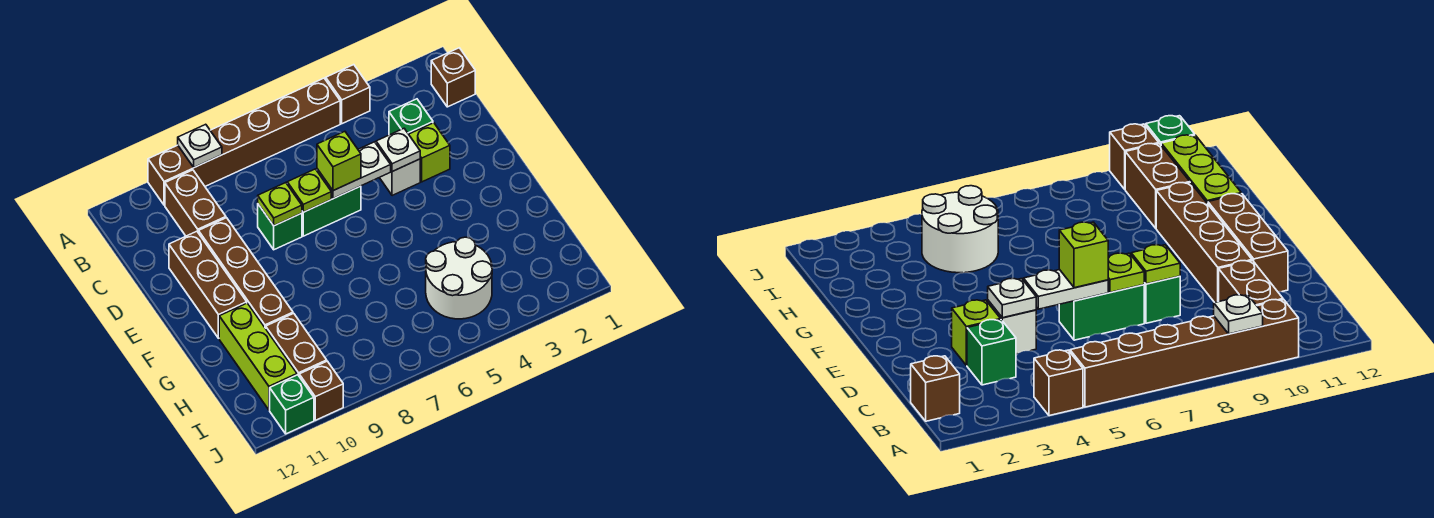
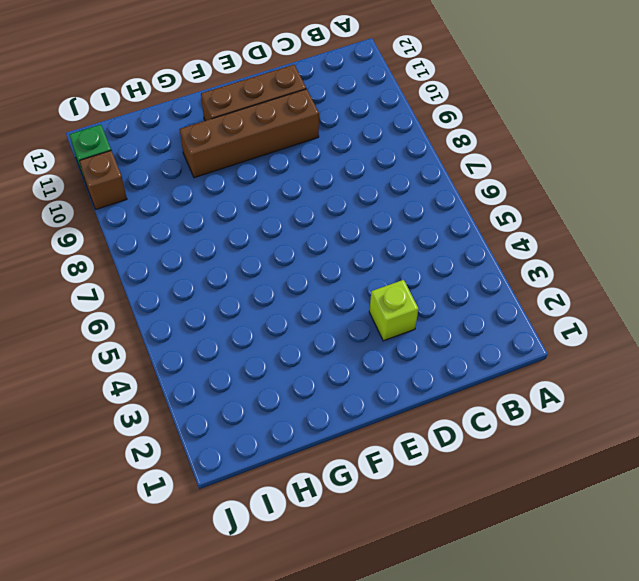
none -> brown 1x1 brick [326,65,370,124]
none -> brown 1x6 brick [148,78,340,205]
none -> brown 1x1 brick [431,48,475,107]

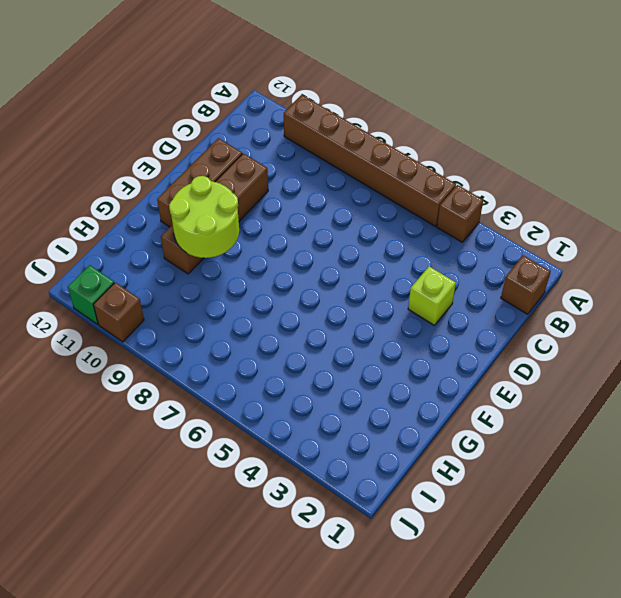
lime 2x2 round brick [169,176,239,258] -> none
none -> brown 1x2 brick [165,170,226,236]
none -> green 1x1 brick [389,99,433,135]
none -> white 1x1 brick [380,159,420,196]

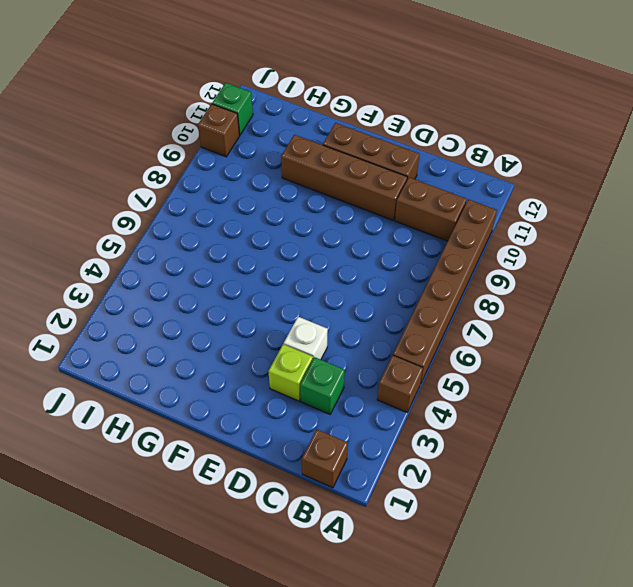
none -> green 1x2 brick [302,186,361,236]
none -> green 1x1 brick [258,204,302,250]
none -> lime 1x3 brick [219,303,297,410]

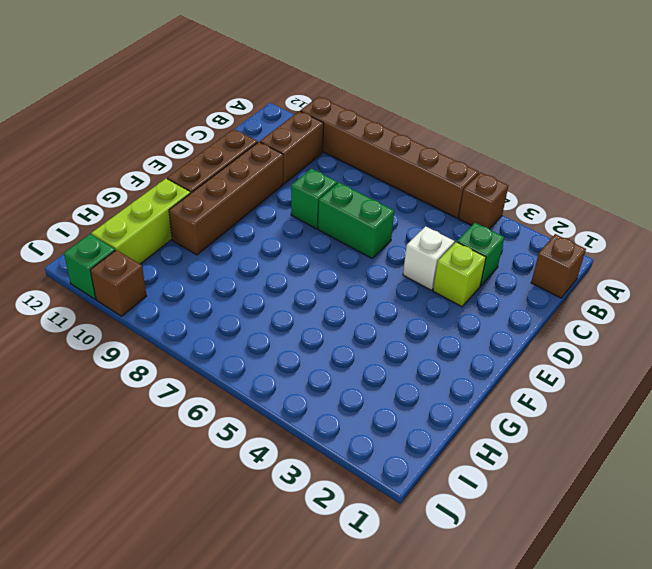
none -> white 2x2 round brick [426,237,492,319]
none -> brown 1x2 brick [266,313,327,376]
none -> white 1x1 plate [178,124,222,167]

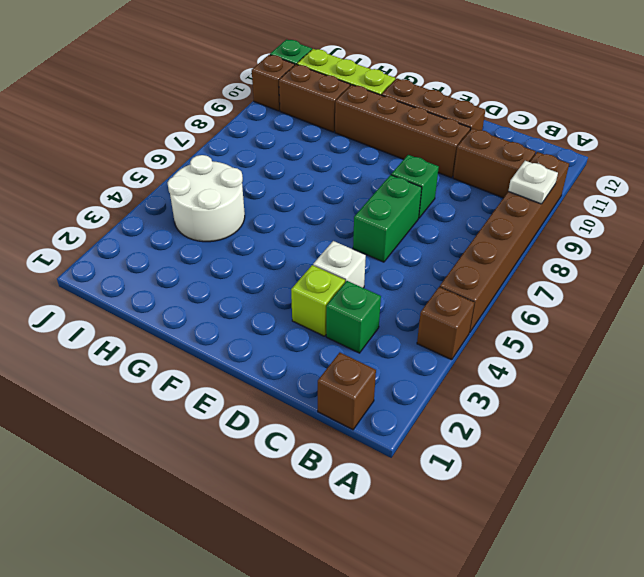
none -> white 1x1 plate [376,129,420,172]
none -> white 1x2 plate [317,142,391,199]
none -> lime 1x1 plate [287,169,331,212]

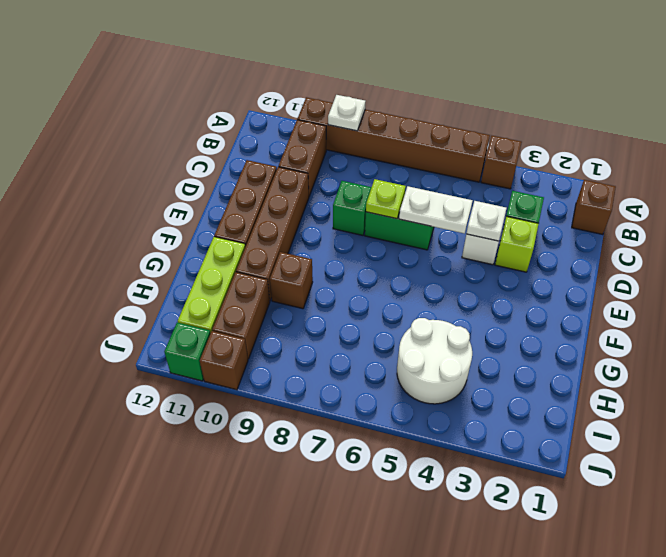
brown 1x1 brick [270,252,313,309] -> none
none -> lime 1x1 plate [258,183,302,226]
none -> lime 1x1 brick [317,132,361,191]

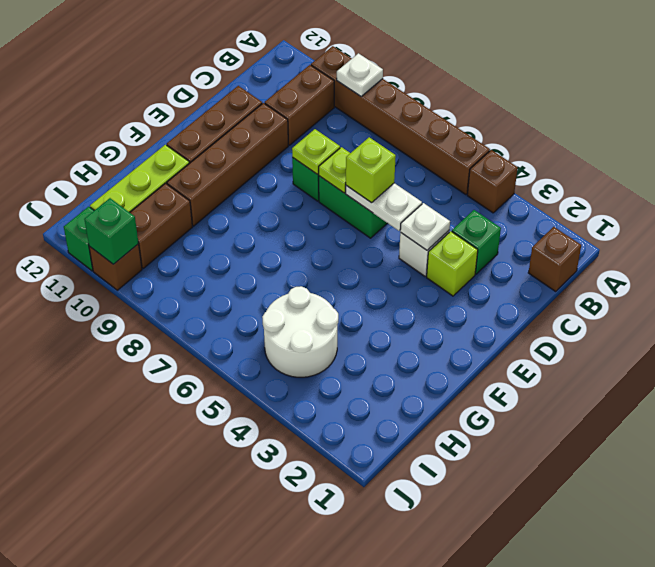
green 1x1 brick [84,198,139,264] -> none

